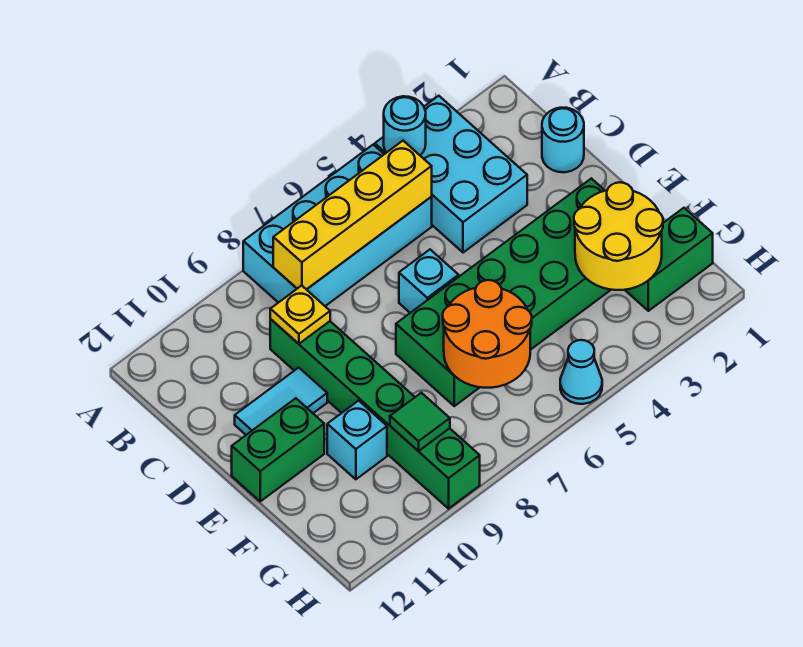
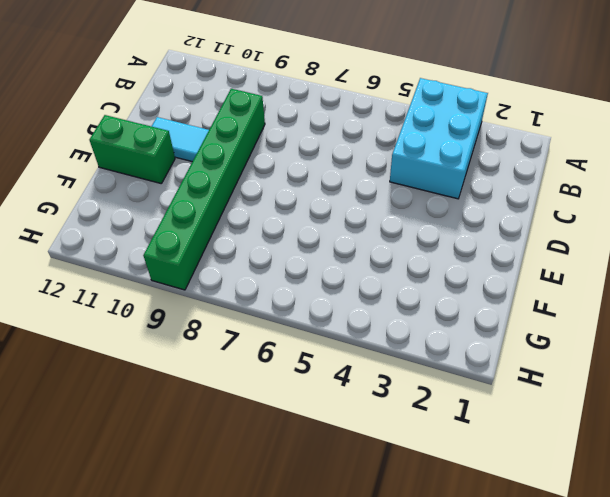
none -> cyan 2x4 brick [243,145,432,306]
none -> cyan 1x1 round brick [542,108,584,172]
none -> cyan 1x1 brick [399,250,459,313]

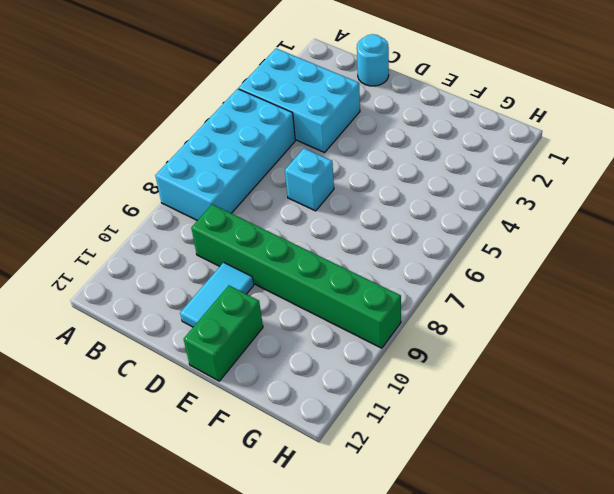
none -> green 2x6 brick [396,178,610,406]
none -> cyan 1x1 brick [327,401,387,479]
none -> green 1x2 brick [625,208,713,311]

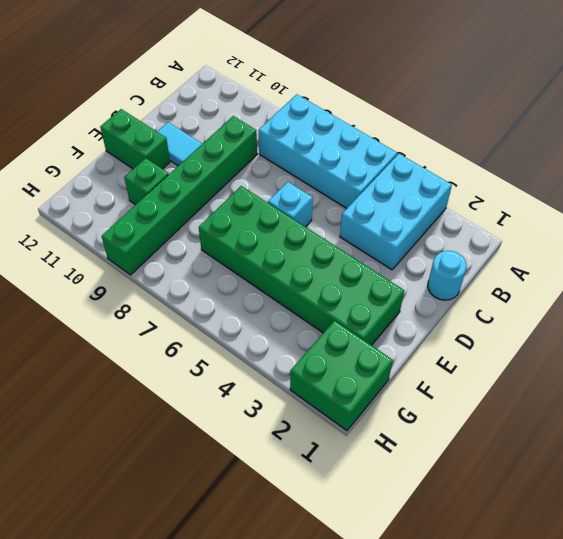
green 1x1 brick [124,158,169,205] -> cyan 1x1 brick [327,401,387,479]
green 2x2 brick [290,321,393,431] -> green 1x2 brick [625,208,713,311]
none -> cyan 1x1 cone [560,340,602,404]
none -> cyan 1x1 round brick [384,96,426,155]
none -> yellow 1x4 brick [273,141,432,289]

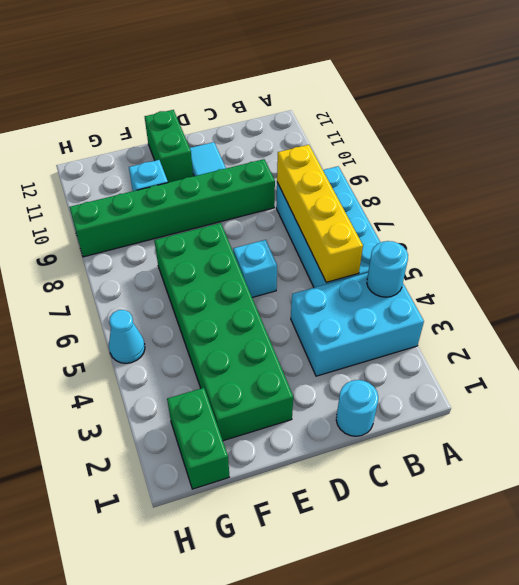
none -> yellow 1x1 plate [270,286,330,344]
none -> yellow 2x2 round brick [574,182,663,290]
none -> orange 2x2 round brick [443,280,532,388]

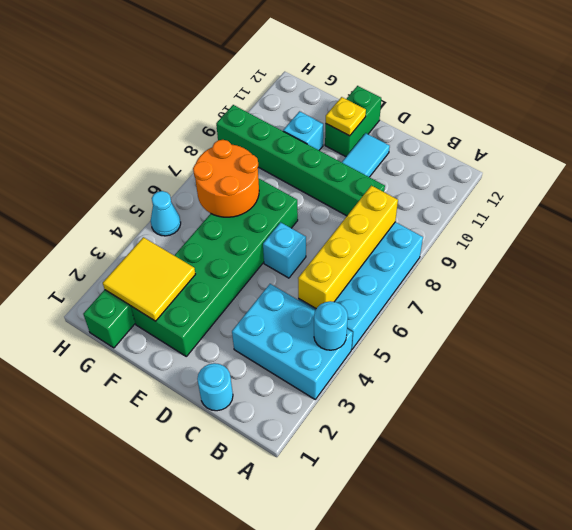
yellow 1x1 plate [326,97,366,136] -> yellow 1x1 plate moved to [270,286,330,344]
yellow 2x2 tile [103,237,195,321] -> yellow 2x2 round brick [574,182,663,290]
none -> green 1x1 tile [390,393,450,451]

